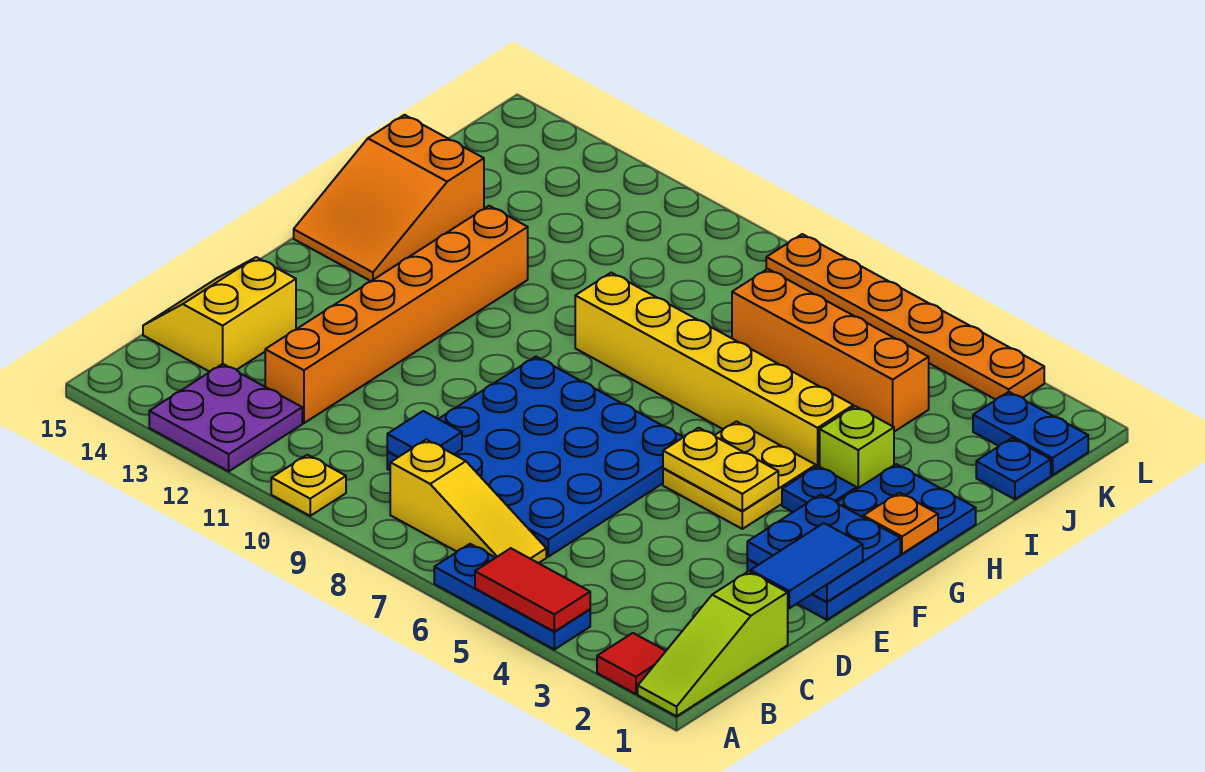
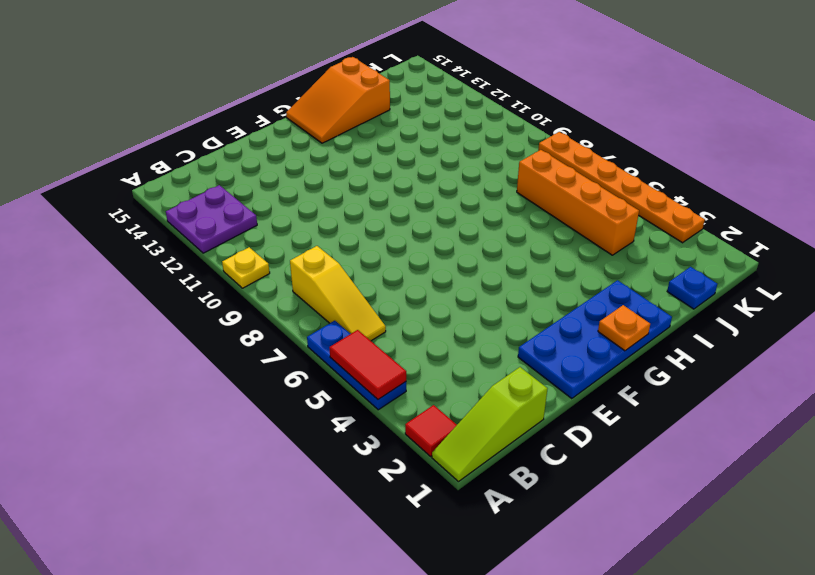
none -> blue 4x4 plate [387,357,683,557]
none -> orange 1x6 brick [265,206,528,423]
none -> yellow 2x2 slope [143,257,296,372]

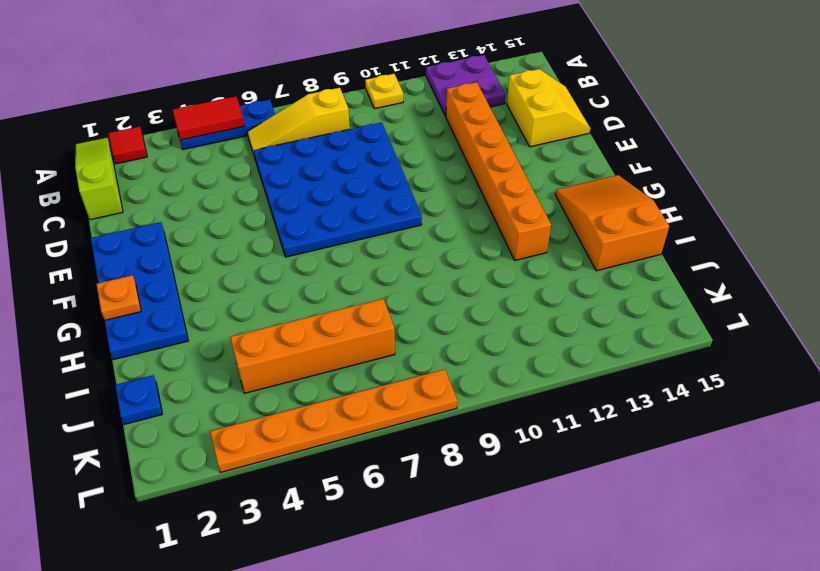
none -> yellow 2x2 plate [663,421,816,529]
none -> blue 1x1 plate [782,466,857,512]
none -> lime 1x1 brick [820,406,894,489]

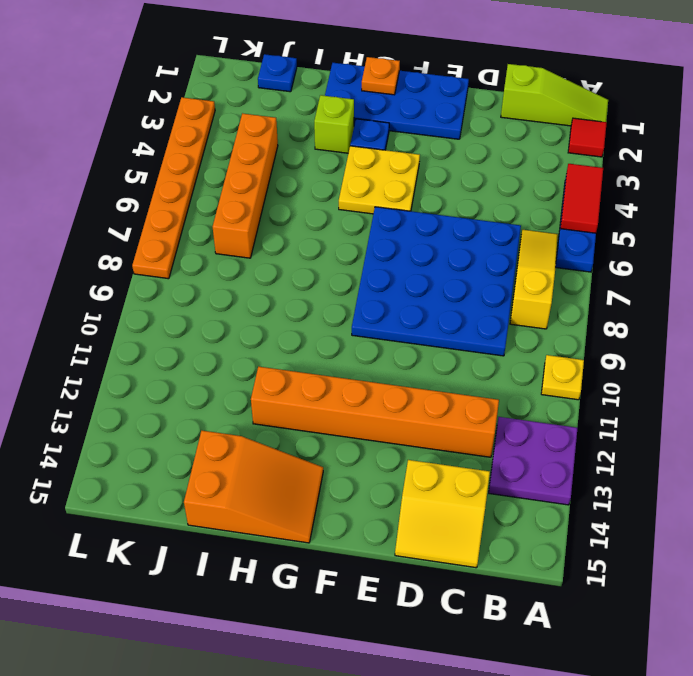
none -> yellow 1x6 brick [575,273,853,467]
none -> blue 1x2 plate [973,392,1088,475]
none -> blue 1x1 tile [387,411,462,457]

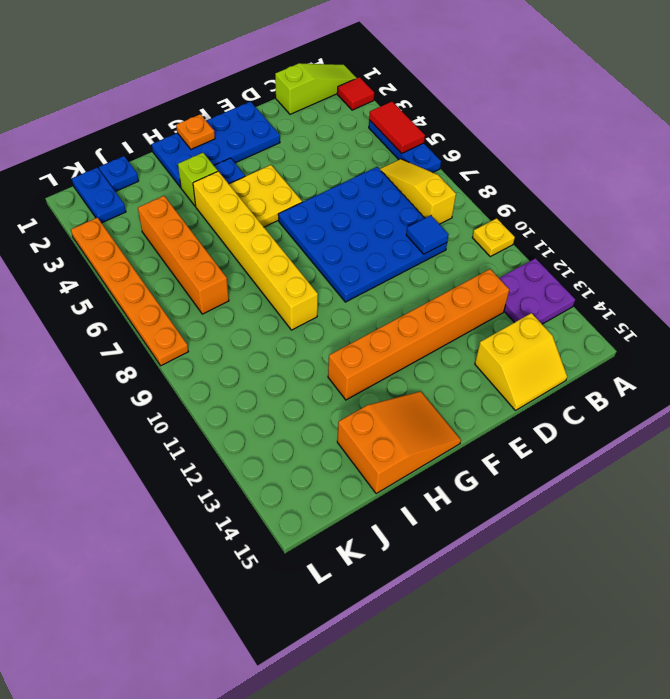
none -> blue 2x2 plate [747,495,900,602]
none -> yellow 1x2 plate [663,428,778,511]
none -> blue 1x2 tile [751,523,863,608]

